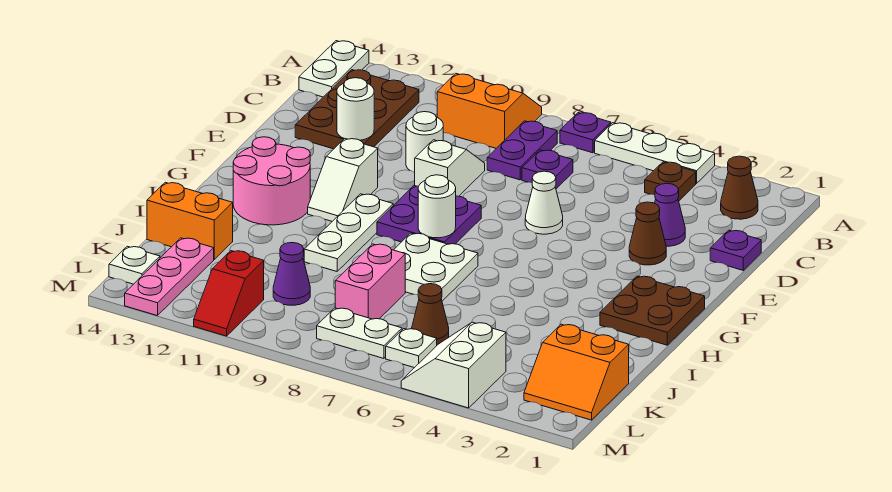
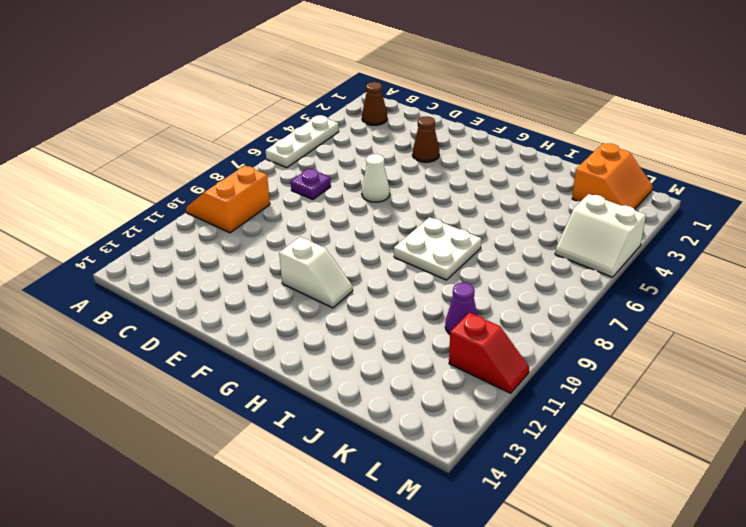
none -> purple 1x1 plate [560,113,611,153]
none -> white 1x2 plate [299,41,369,97]
none -> brown 1x1 plate [645,162,696,201]
none -> purple 1x2 plate [487,121,557,180]

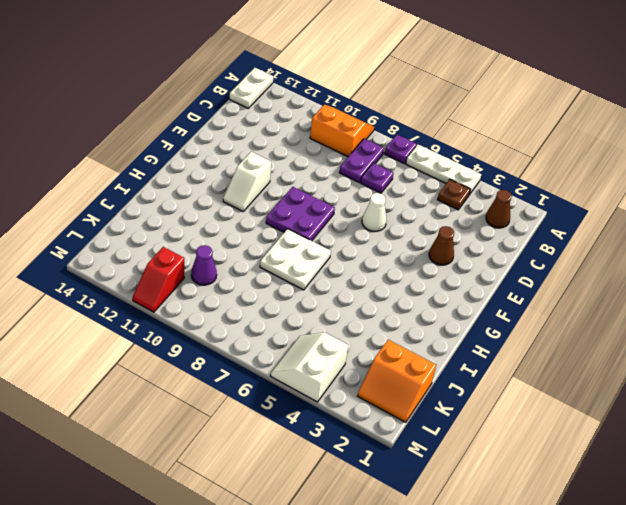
none -> brown 2x3 plate [295,70,419,149]
none -> purple 1x1 plate [710,230,761,270]
none -> purple 1x1 cone [655,183,685,246]
none -> white 1x2 slope [415,140,485,196]

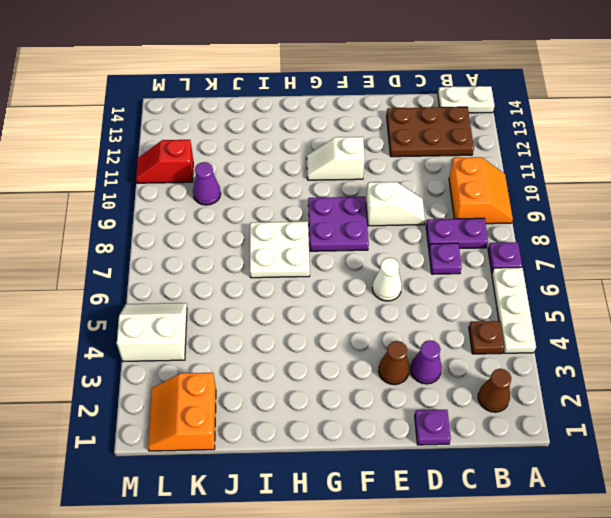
none -> white 1x1 round brick [406,112,443,172]
none -> brown 2x2 plate [600,276,705,345]
none -> white 1x3 plate [304,194,393,271]
none -> pink 2x2 round brick [233,137,310,225]

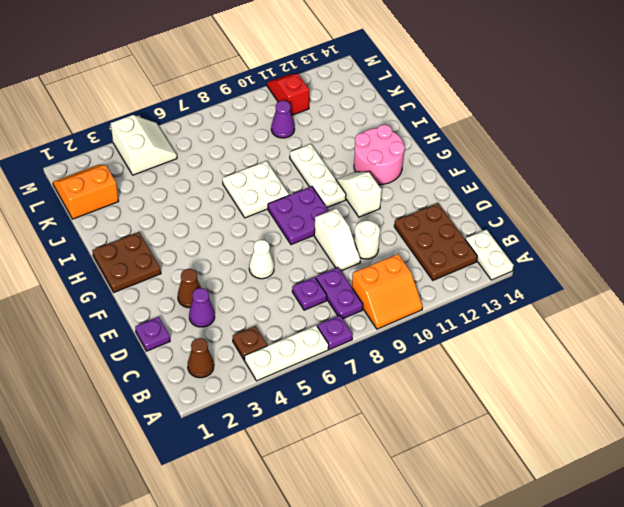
none -> pink 1x2 brick [335,244,405,319]
none -> orange 1x2 brick [147,182,233,259]
none -> brown 1x1 cone [412,284,449,345]
none -> pink 1x3 plate [125,238,214,316]

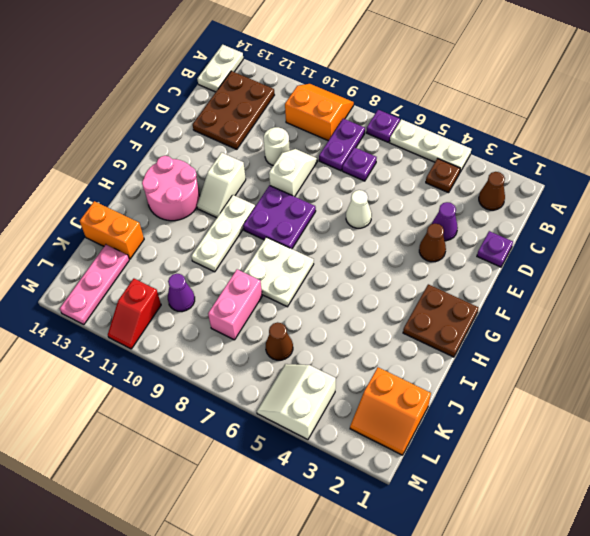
none -> white 1x1 plate [386,329,437,368]
none -> white 1x2 plate [317,308,402,358]
none -> white 1x1 plate [109,246,160,284]
none -> white 1x1 round brick [337,78,374,140]

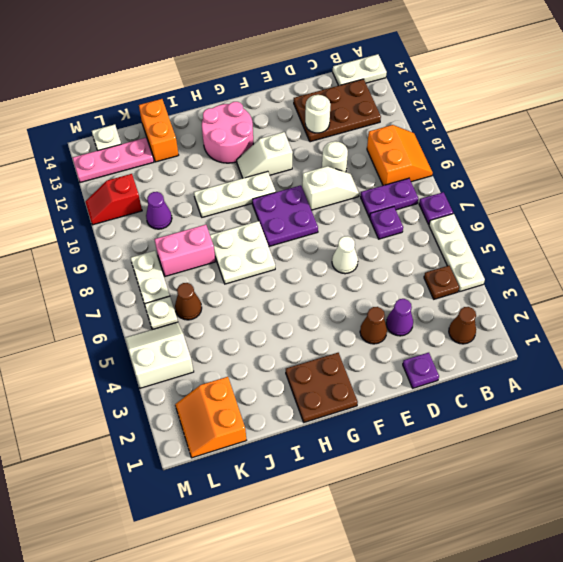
none -> white 1x1 round brick [418,175,456,238]

